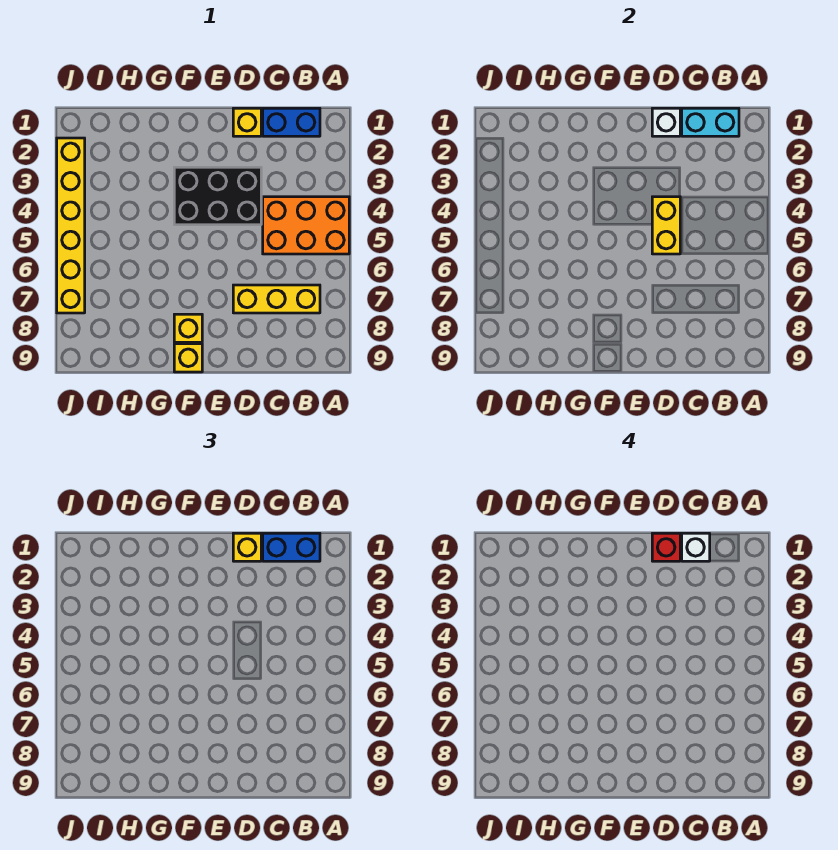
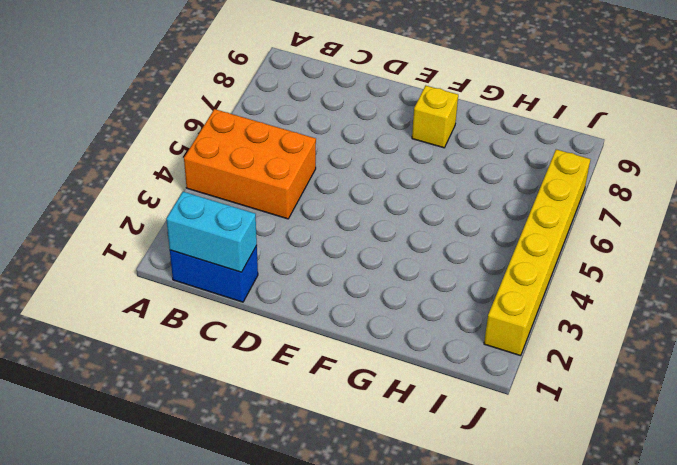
none -> yellow 1x3 brick [233,285,320,313]
none -> yellow 1x1 brick [233,108,261,136]
none -> black 2x3 brick [174,167,261,225]

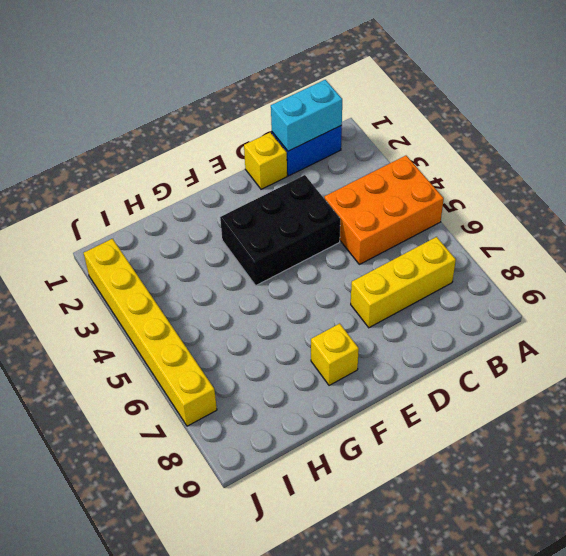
none -> yellow 1x1 brick [174,344,202,372]
none -> white 1x1 brick [652,108,680,136]
none -> yellow 1x2 brick [652,197,680,254]

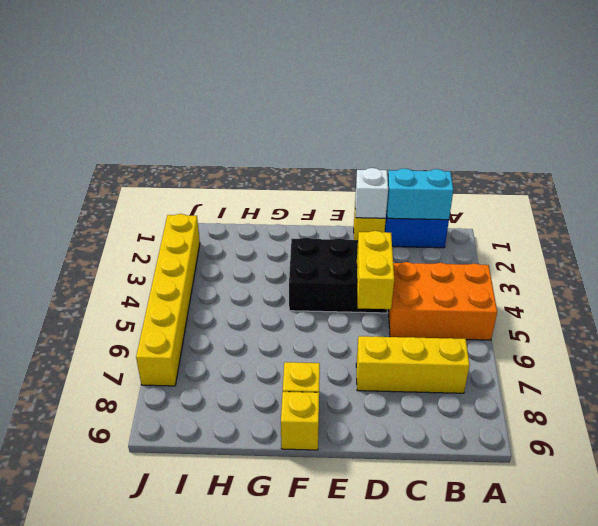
none -> blue 1x2 brick [263,533,320,561]
none -> yellow 1x1 brick [233,533,261,561]
none -> white 1x1 brick [682,533,710,561]

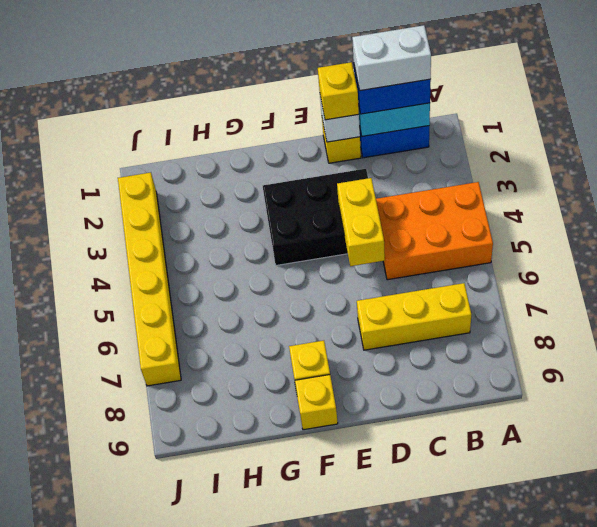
white 1x2 brick [352,25,431,91] -> white 1x1 brick [682,533,710,561]
none -> red 1x1 brick [652,533,680,561]

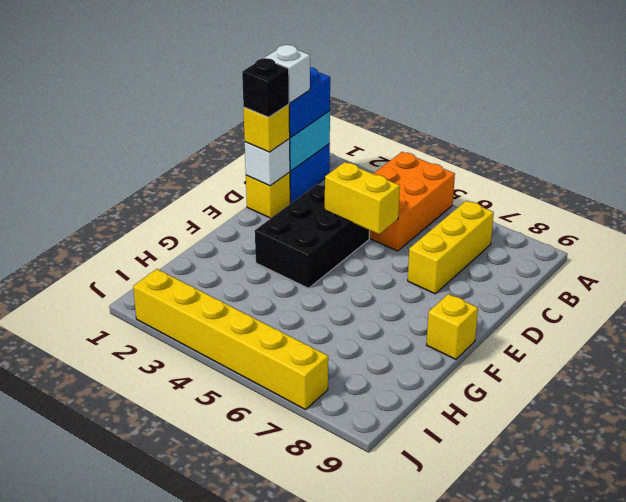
black 1x1 brick [242,58,289,117] -> red 1x1 brick [652,533,680,561]
none -> yellow 1x1 brick [174,314,202,342]

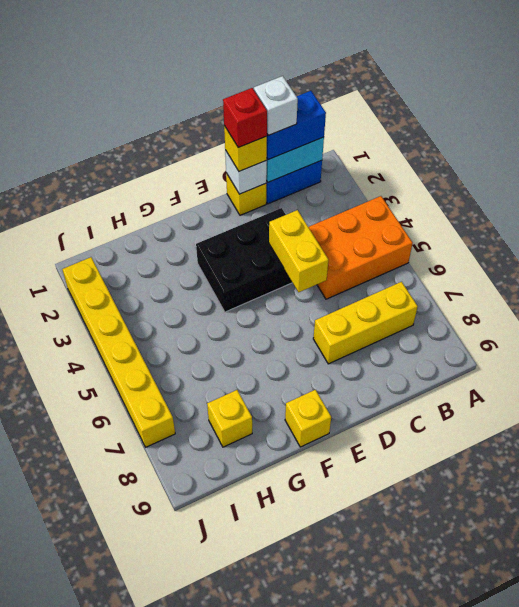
yellow 1x1 brick [207,390,252,447] -> yellow 1x1 brick moved to [174,314,202,342]

